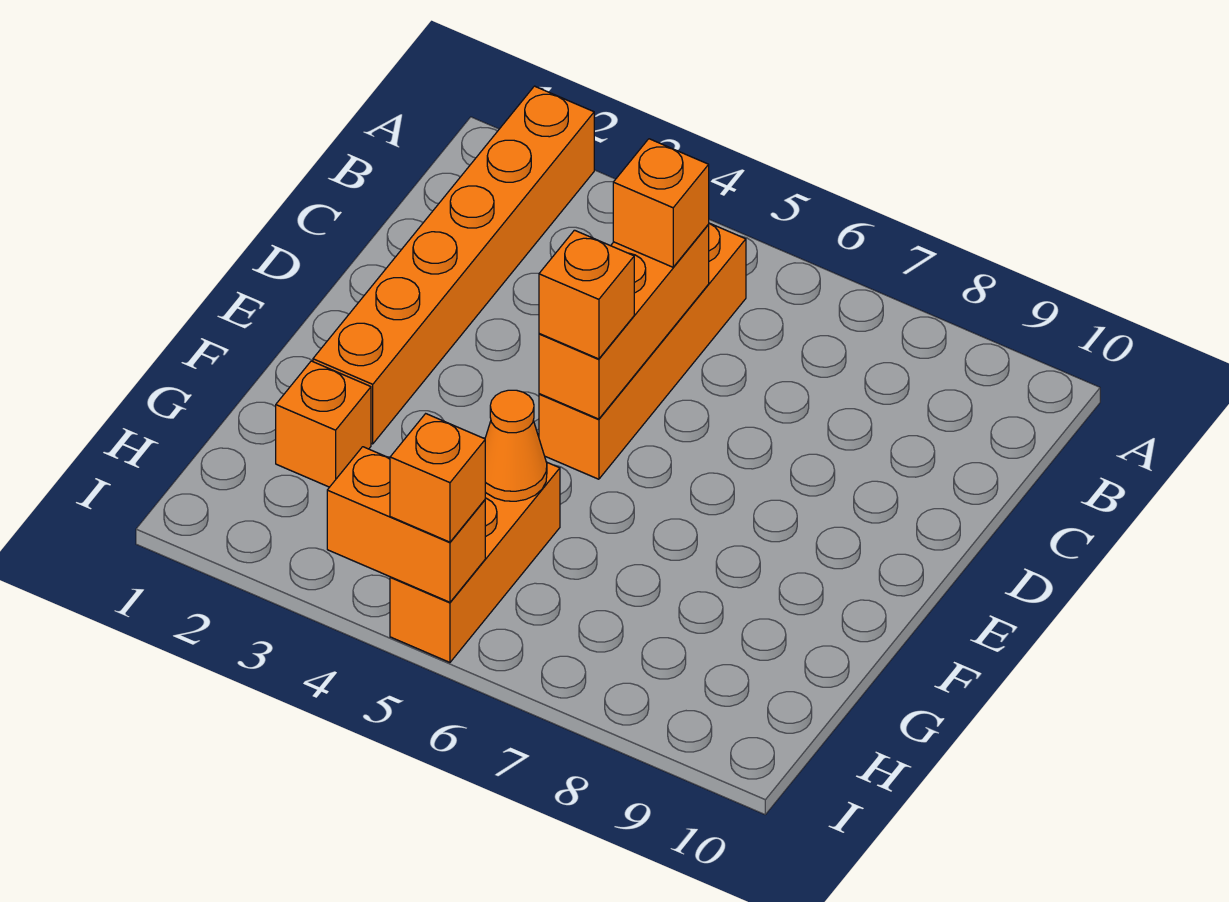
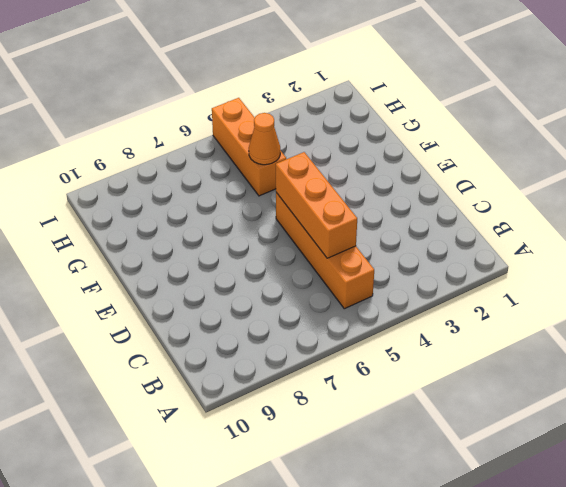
none -> orange 1x6 brick [313,86,594,444]
none -> orange 1x1 brick [276,361,371,487]

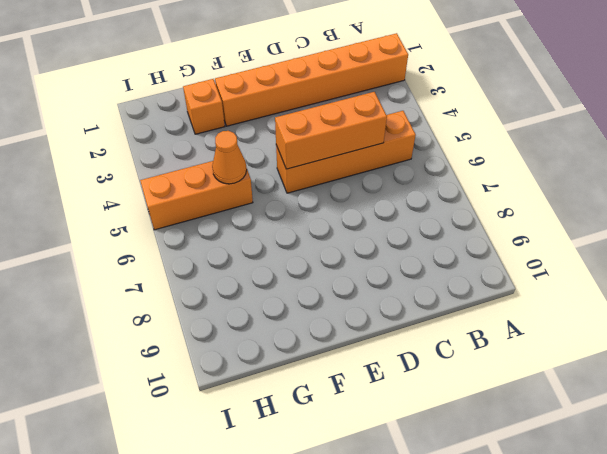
none -> orange 1x2 brick [327,447,485,602]
none -> orange 1x1 brick [613,139,709,267]

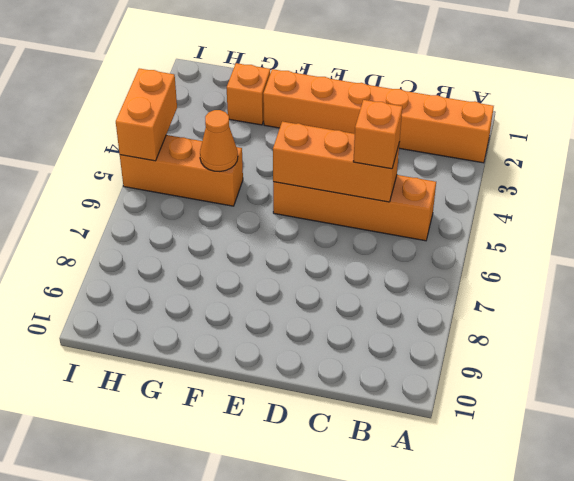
none -> orange 1x1 brick [539,230,634,359]
none -> orange 1x1 brick [390,414,485,542]

